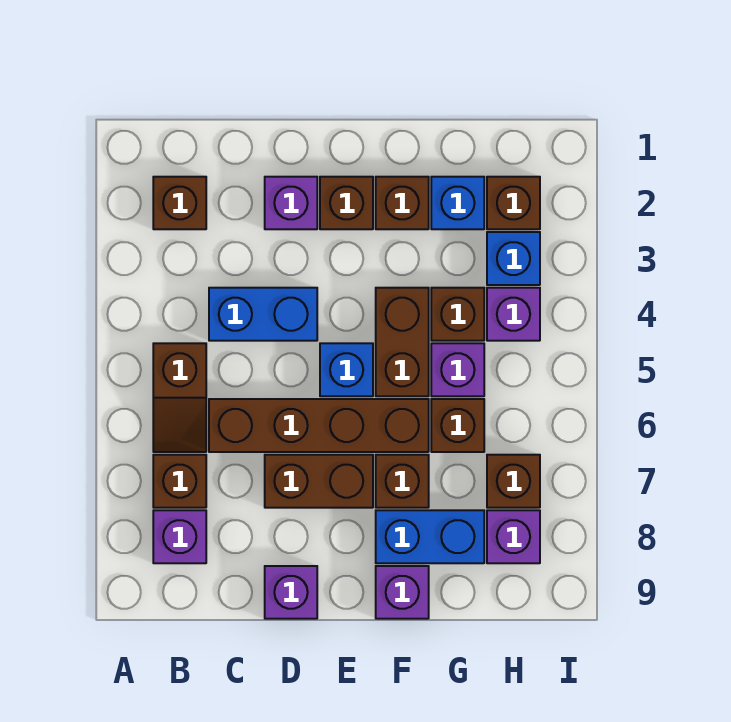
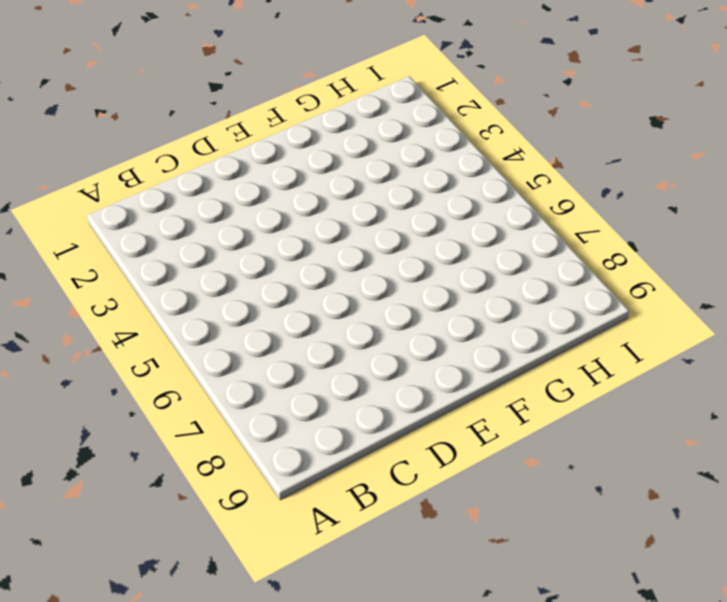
none -> brown 1x1 brick [153,177,206,229]
none -> brown 1x2 slope [153,343,206,452]
none -> brown 1x1 brick [153,455,206,508]

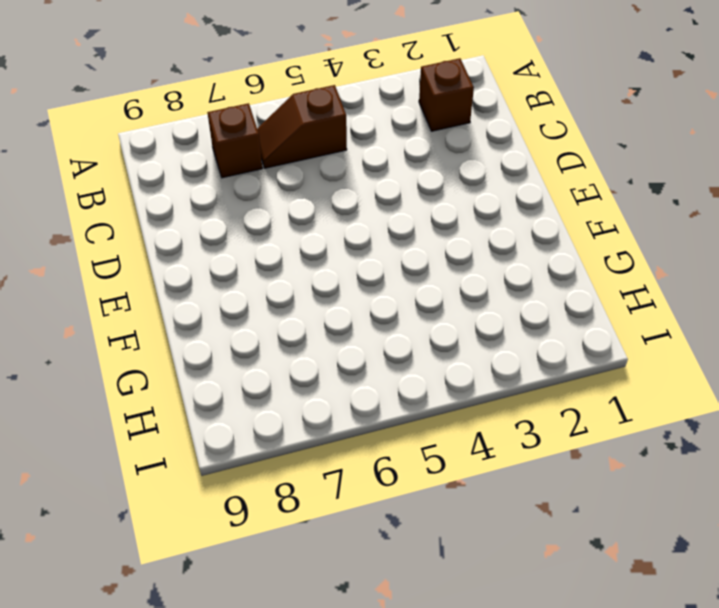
none -> purple 1x1 brick [153,510,206,563]
none -> blue 1x2 brick [209,288,317,341]
none -> brown 1x4 brick [209,399,429,452]

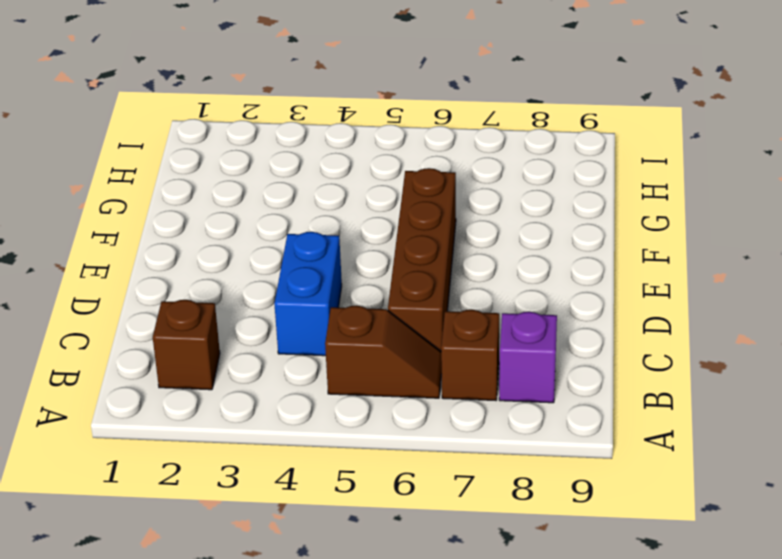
none -> purple 1x1 brick [265,177,317,229]
none -> brown 1x2 brick [265,455,373,508]
none -> purple 1x1 brick [265,566,317,619]

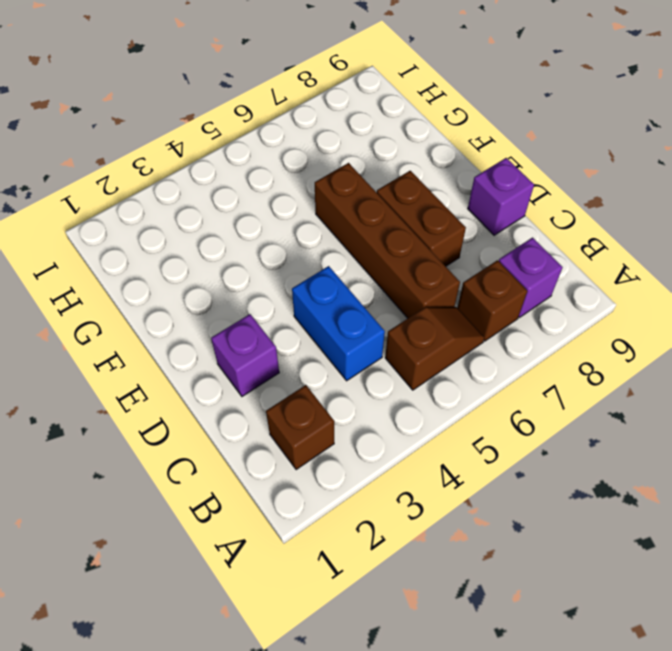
none -> brown 1x1 brick [320,177,373,229]
none -> blue 1x1 brick [320,343,373,396]
none -> brown 1x1 brick [376,177,429,229]

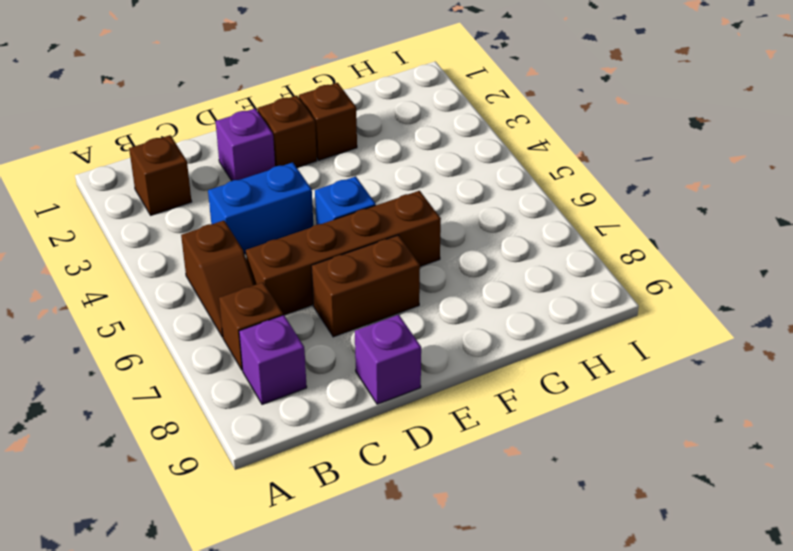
none -> brown 1x2 brick [376,288,429,396]
none -> brown 1x1 brick [376,455,429,508]
none -> blue 1x2 brick [376,510,484,563]

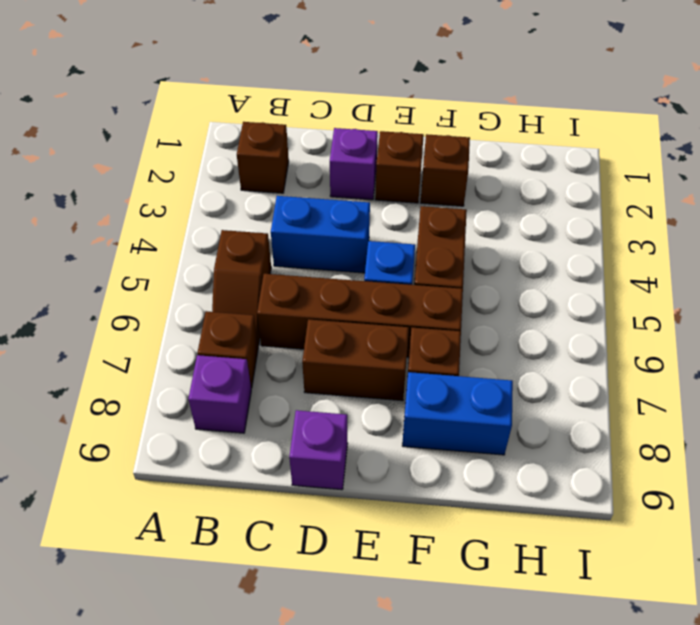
none -> purple 1x1 brick [376,566,429,619]
none -> blue 1x1 brick [431,177,484,229]
none -> brown 1x1 brick [431,288,484,341]

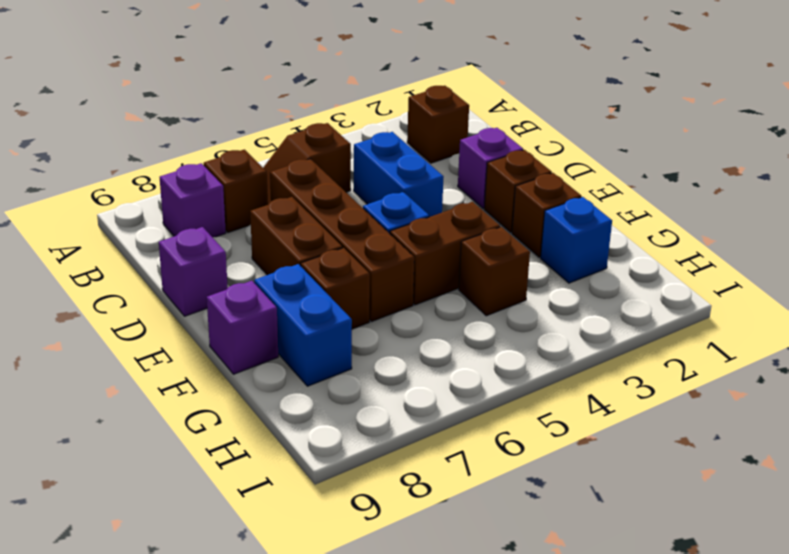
none -> purple 1x1 brick [431,343,484,396]
none -> brown 1x1 brick [431,399,484,452]
none -> brown 1x1 brick [487,177,540,229]

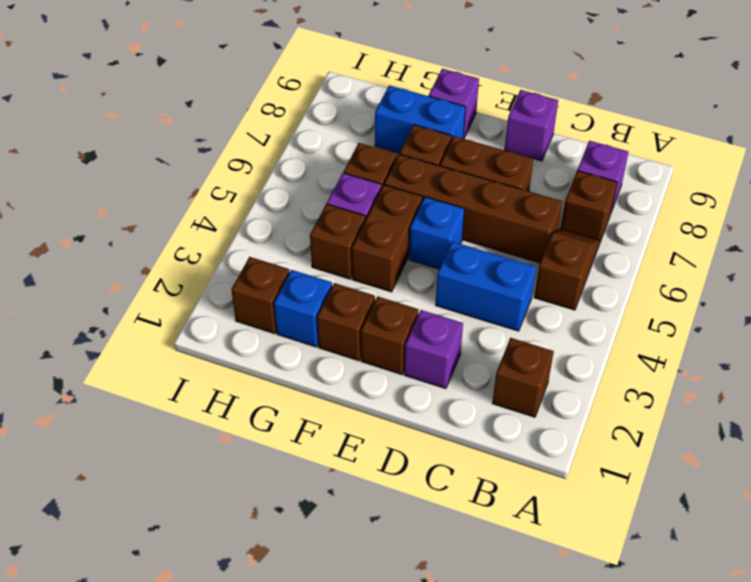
none -> blue 1x1 brick [487,232,540,285]
none -> purple 1x1 brick [487,288,540,341]
none -> brown 1x1 brick [487,455,540,508]

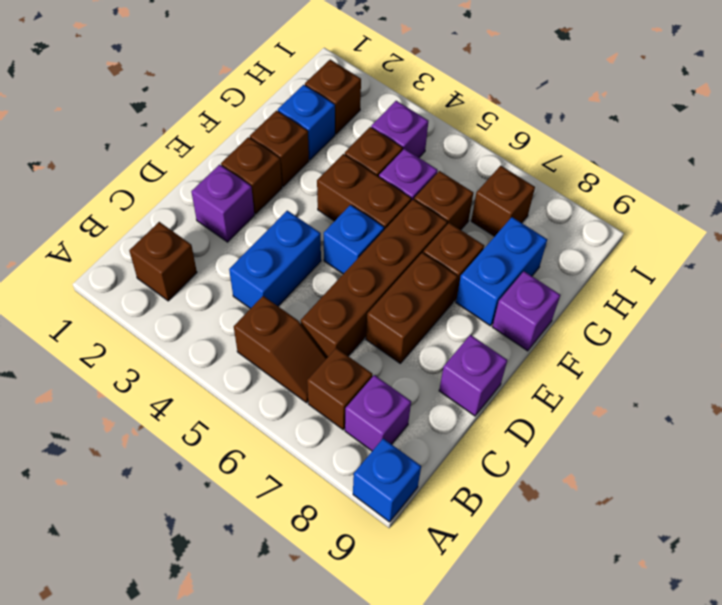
blue 1x1 brick [353,438,421,522] -> blue 1x1 brick moved to [487,232,540,285]
none -> purple 1x1 brick [487,510,540,563]

